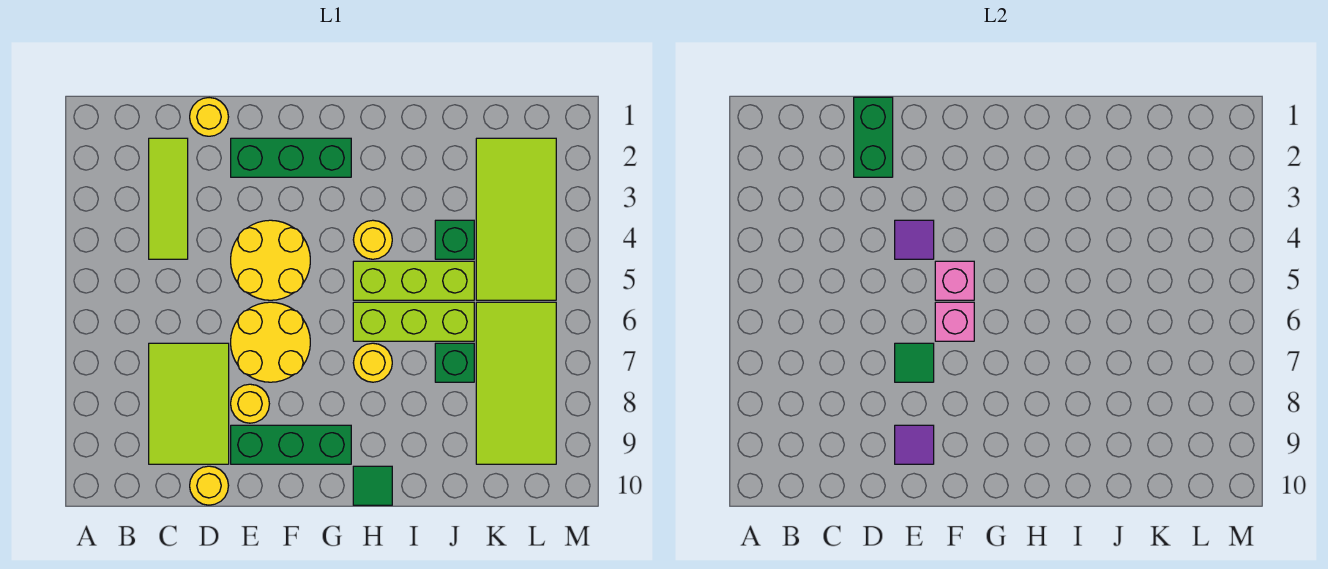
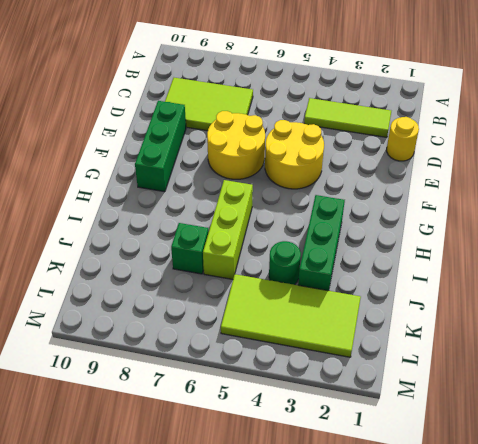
green 1x3 brick [298,195,345,291] -> green 1x3 brick moved to [231,138,351,177]
green 1x1 round brick [269,241,301,285] -> green 1x1 brick [435,220,474,259]
none -> yellow 1x1 round brick [190,466,229,505]
none -> yellow 1x1 round brick [231,384,269,423]
none -> yellow 1x1 round brick [353,220,392,259]

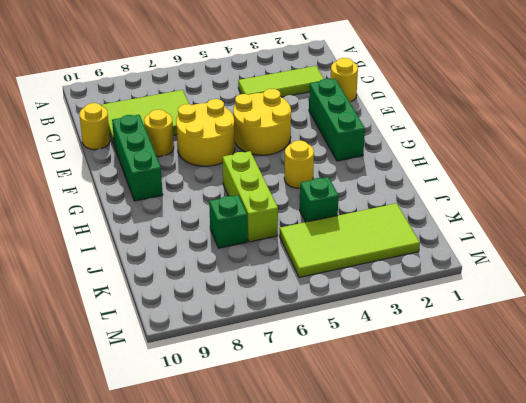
none -> lime 1x3 brick [353,261,474,300]
none -> yellow 1x1 round brick [353,343,392,382]
none -> green 1x1 tile [353,466,392,505]

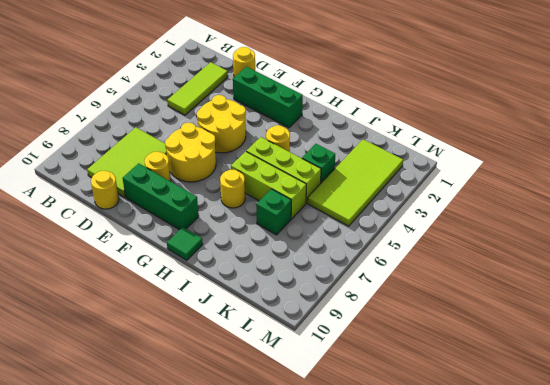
none -> lime 2x4 tile [476,302,556,464]
none -> green 1x2 brick [854,97,893,177]
none -> purple 1x1 tile [895,220,934,259]

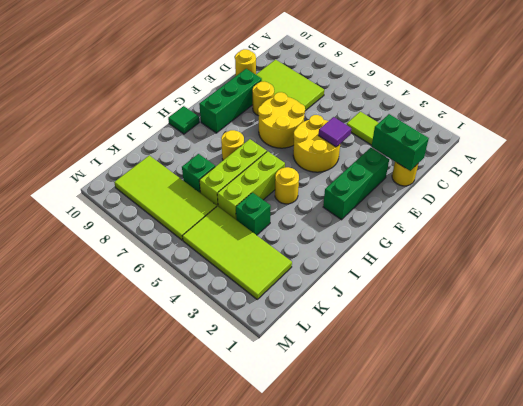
none -> green 1x1 tile [895,343,934,382]
none -> purple 1x1 tile [895,425,934,464]
none -> pink 1x1 brick [935,261,974,300]

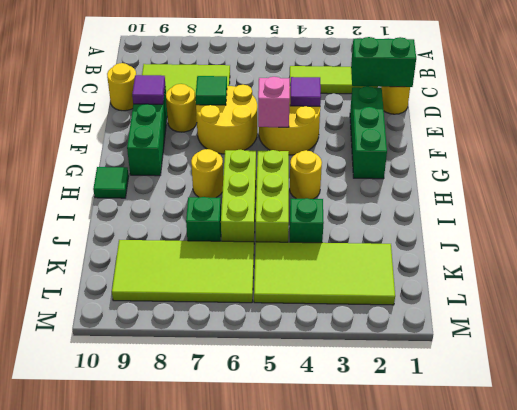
none -> pink 1x1 brick [935,302,974,341]

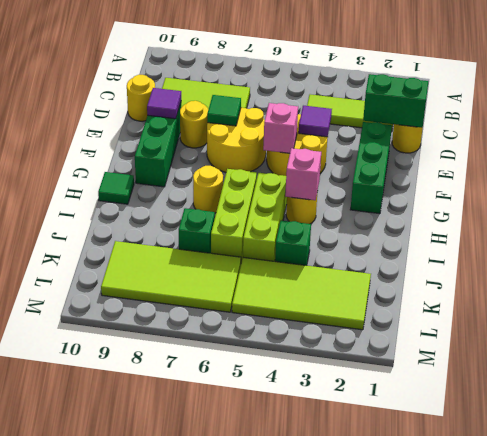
pink 1x1 brick [285,148,321,200] -> pink 1x1 brick moved to [935,302,974,341]

